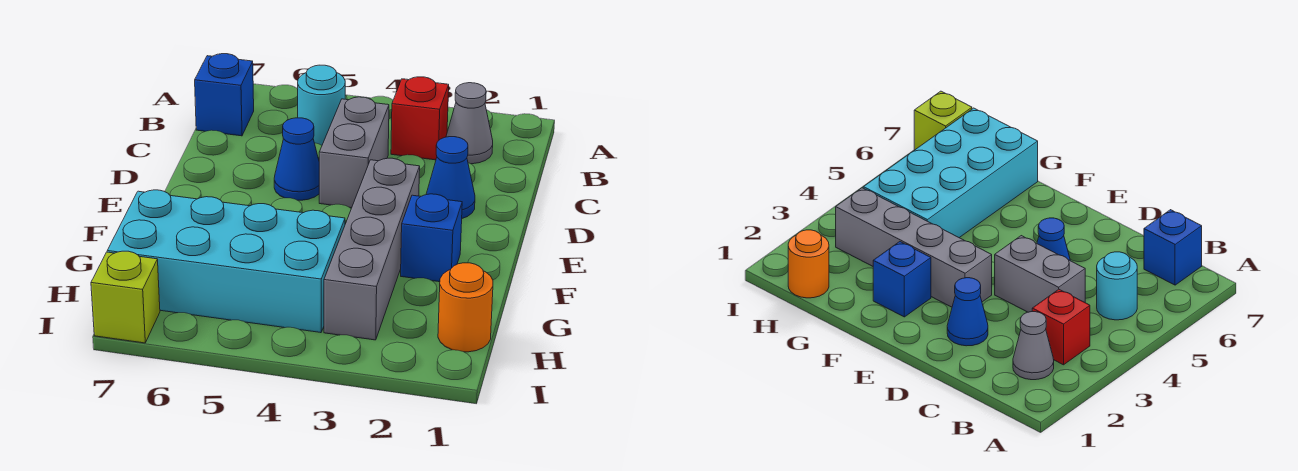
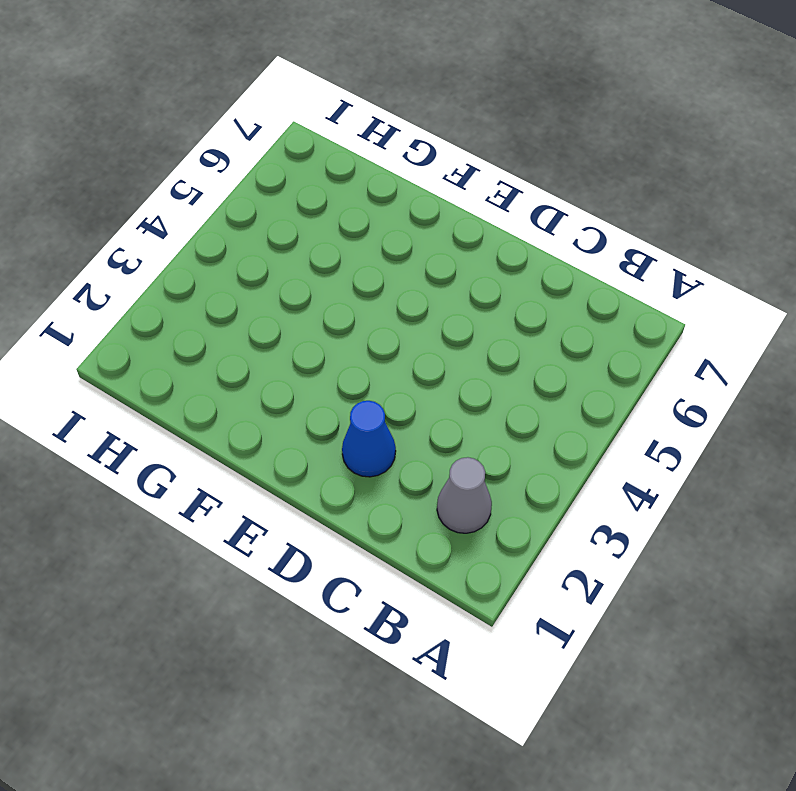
none -> red 1x1 brick [391,77,449,160]
none -> cyan 1x1 round brick [298,65,345,145]
none -> blue 1x1 brick [195,54,254,136]

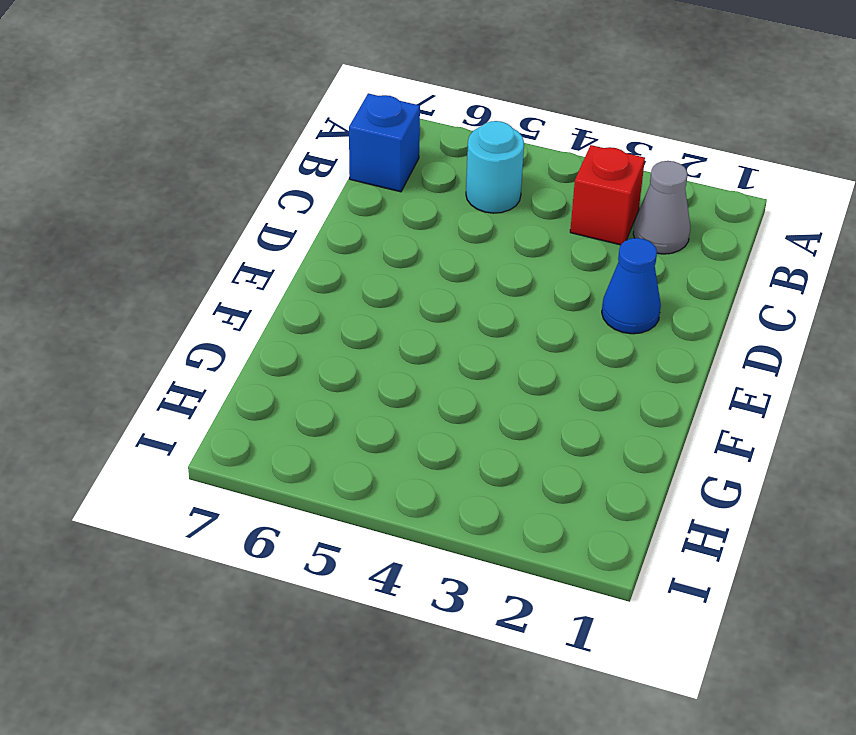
none -> grey 1x2 brick [319,97,389,208]
none -> blue 1x1 cone [274,118,319,200]
none -> grey 1x4 brick [324,158,420,340]

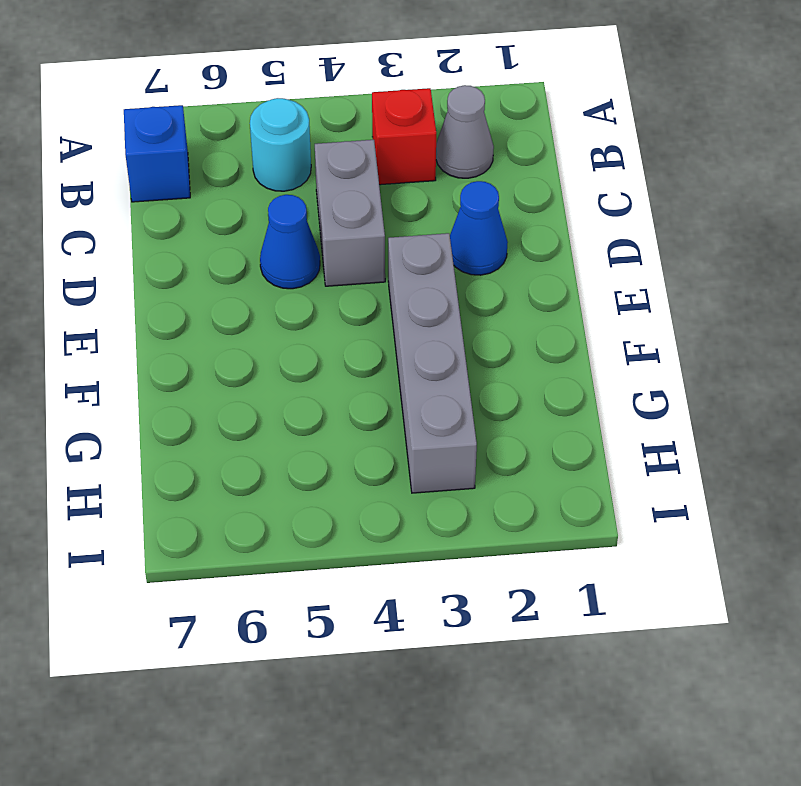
none -> blue 1x1 brick [401,194,462,282]
none -> cyan 2x4 brick [107,190,345,333]
none -> orange 1x1 round brick [438,263,493,352]

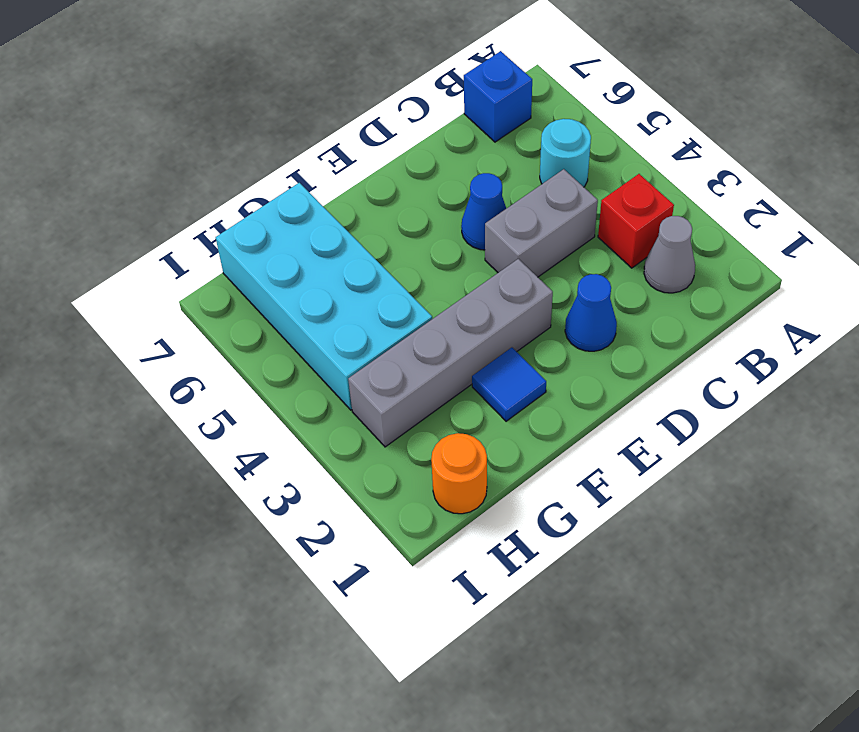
blue 1x1 tile [472,348,546,421] -> blue 1x1 brick [401,194,462,282]
none -> lime 1x1 brick [91,251,160,343]

